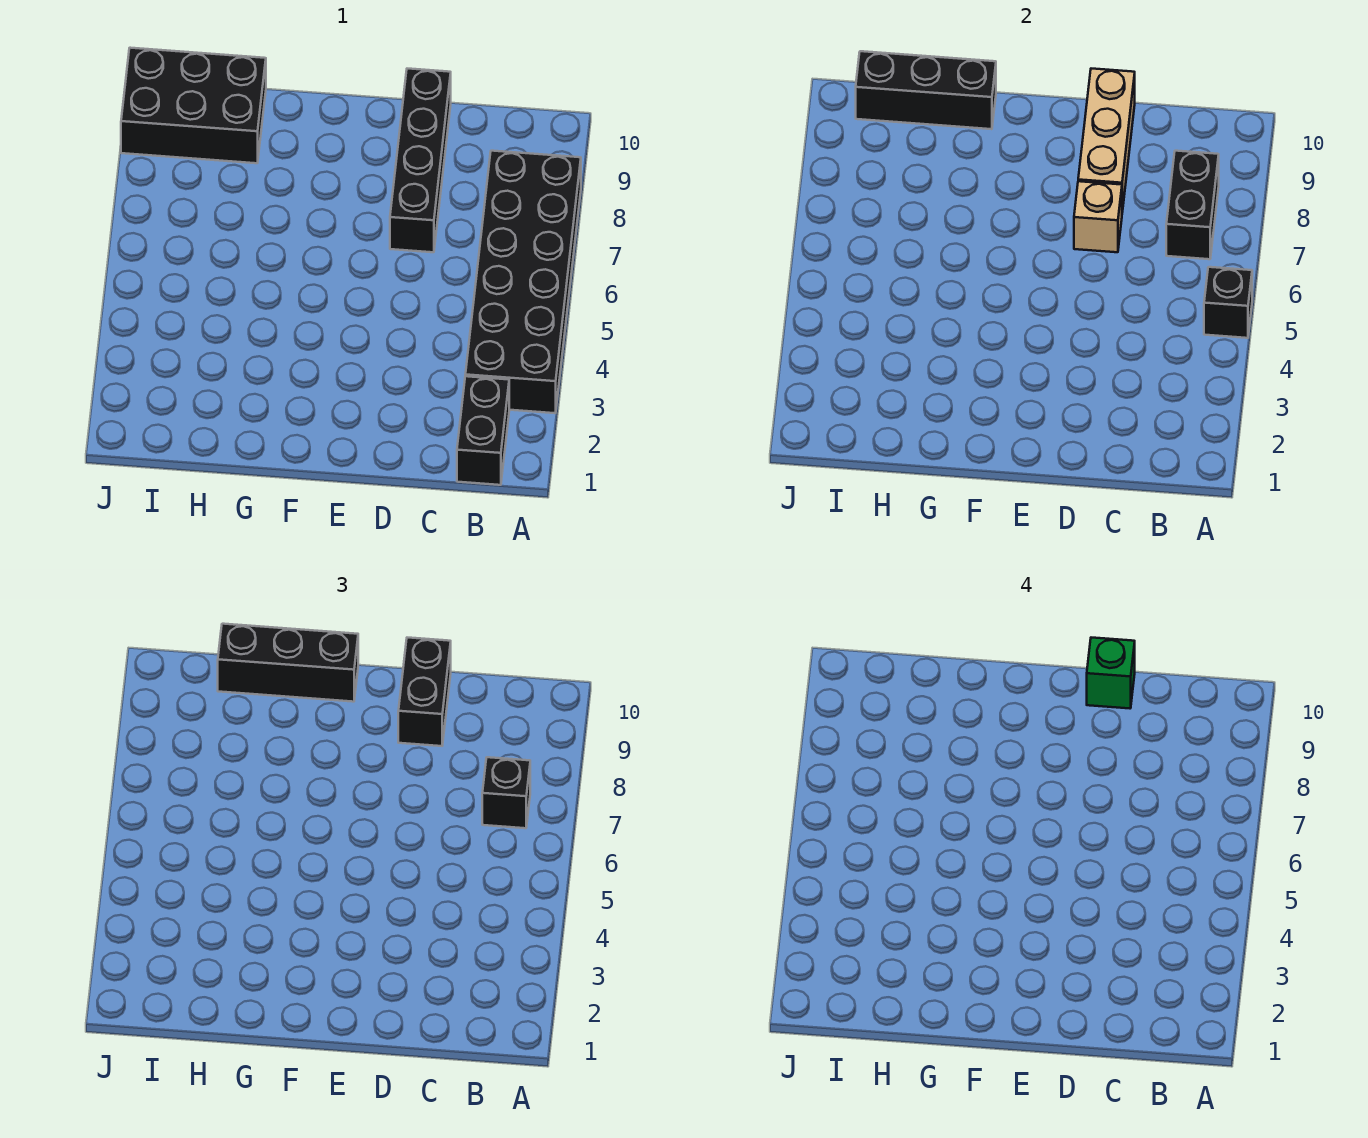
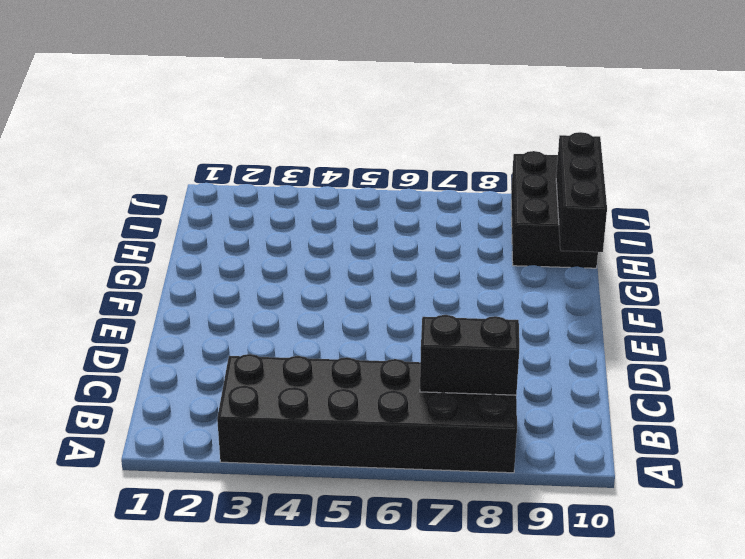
none -> black 1x2 brick [457,376,509,485]
none -> black 1x4 brick [390,69,451,252]
none -> black 1x1 brick [1204,267,1252,338]

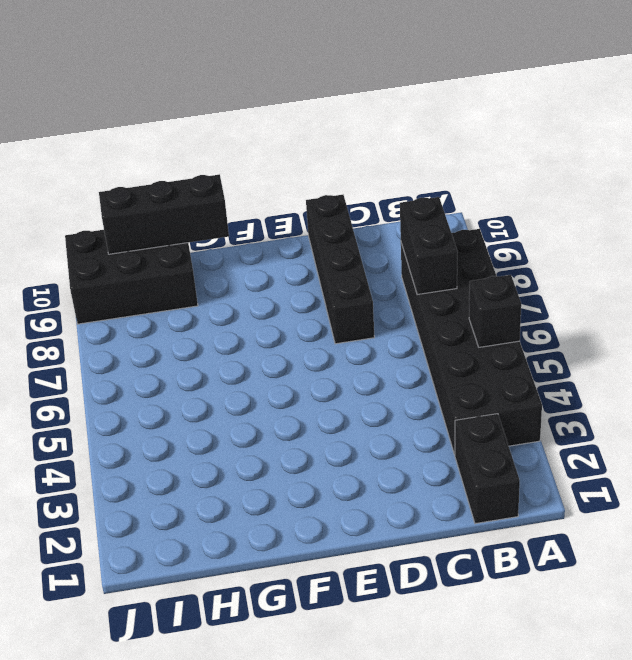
none -> tan 1x1 brick [1074,181,1122,252]
none -> tan 1x3 brick [1078,69,1135,212]
none -> black 1x1 brick [482,757,530,828]

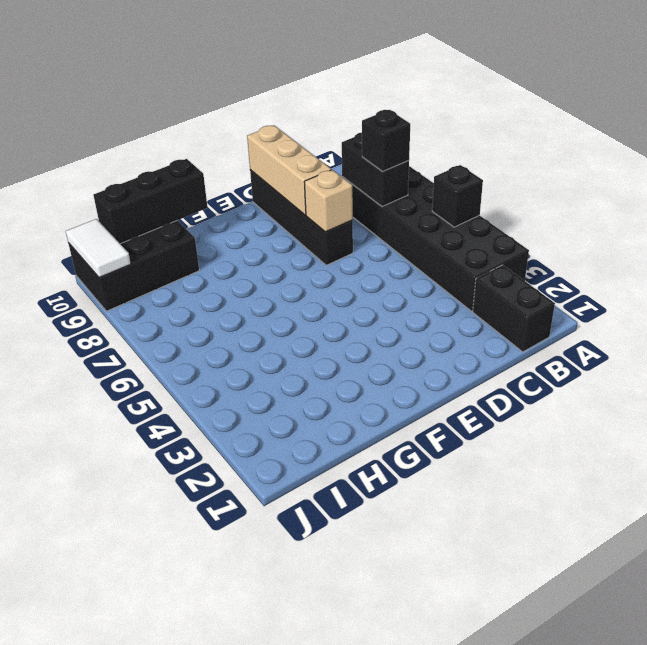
white 1x2 tile [66,219,131,277] -> none
none -> black 1x2 brick [398,638,451,746]
none -> black 1x3 brick [218,624,358,702]
none -> green 1x1 brick [1087,638,1135,708]

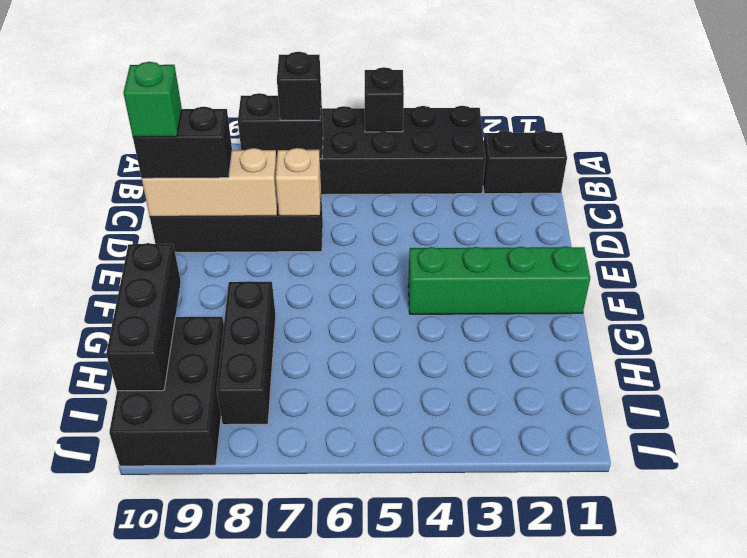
green 1x4 brick [408,246,590,314] -> none
black 1x3 brick [217,281,276,425] -> black 1x3 brick moved to [218,624,358,702]

